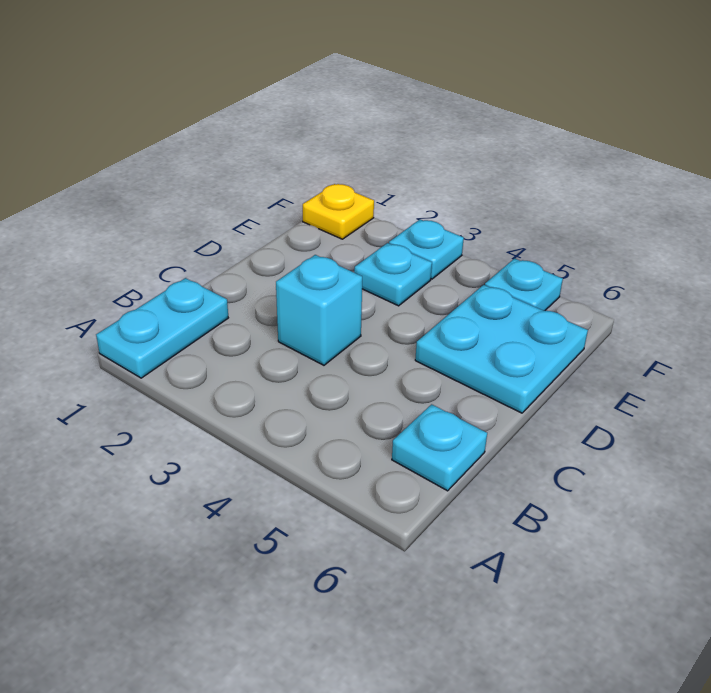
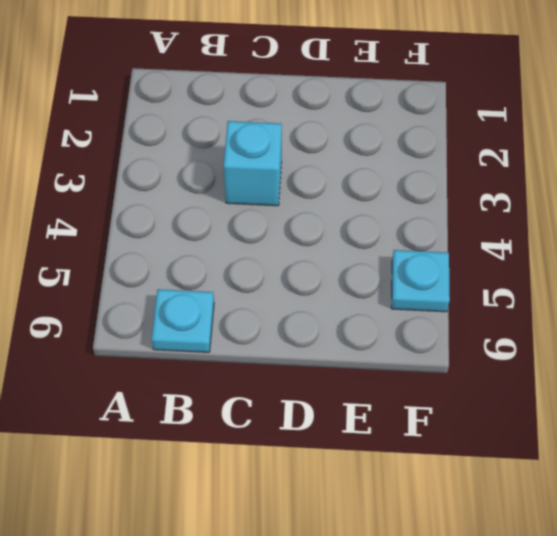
none -> cyan 1x2 plate [96,278,228,378]
none -> cyan 2x2 plate [415,285,588,413]

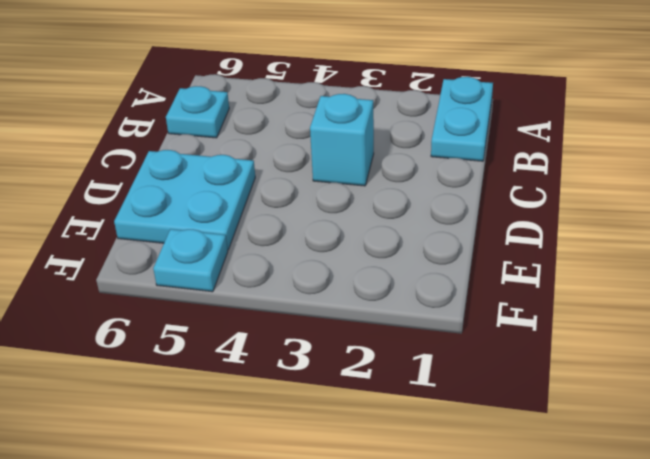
none -> cyan 1x1 plate [354,243,432,306]
none -> yellow 1x1 plate [303,184,374,239]

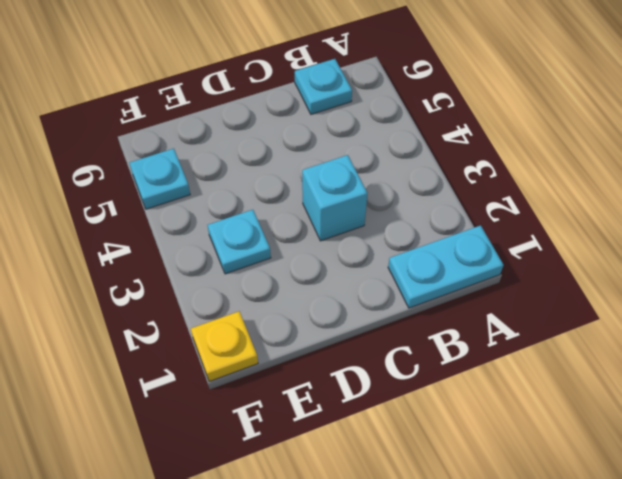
none -> cyan 2x2 plate [415,285,588,413]
none -> cyan 1x1 plate [389,220,464,279]

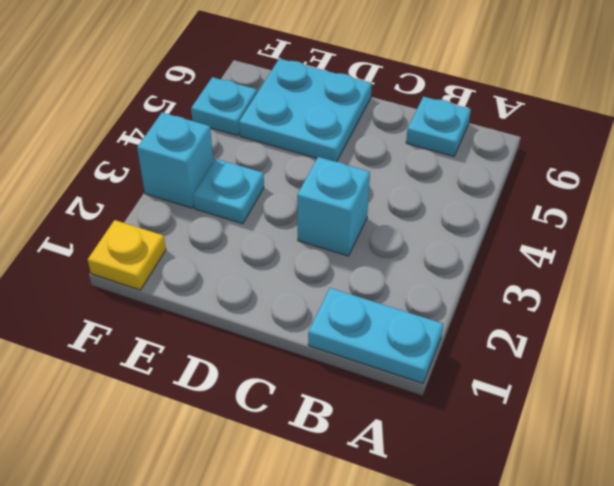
cyan 1x1 brick [137,113,213,208] -> cyan 1x1 plate [389,220,464,279]

